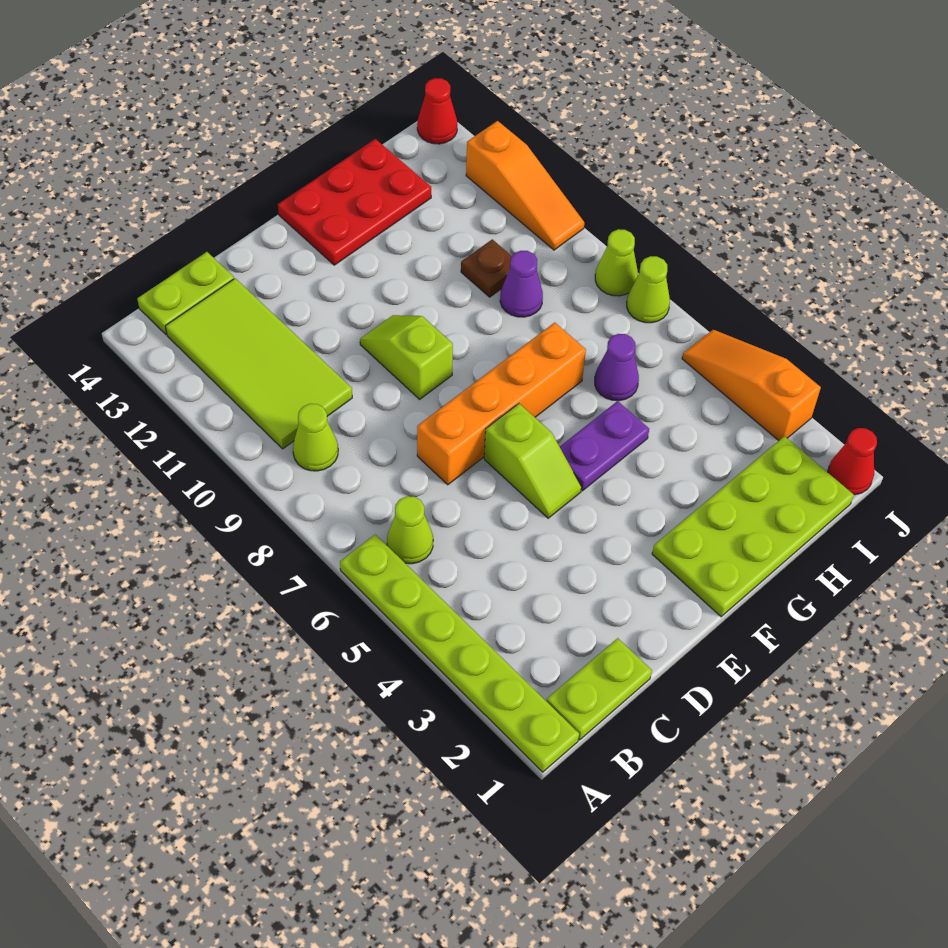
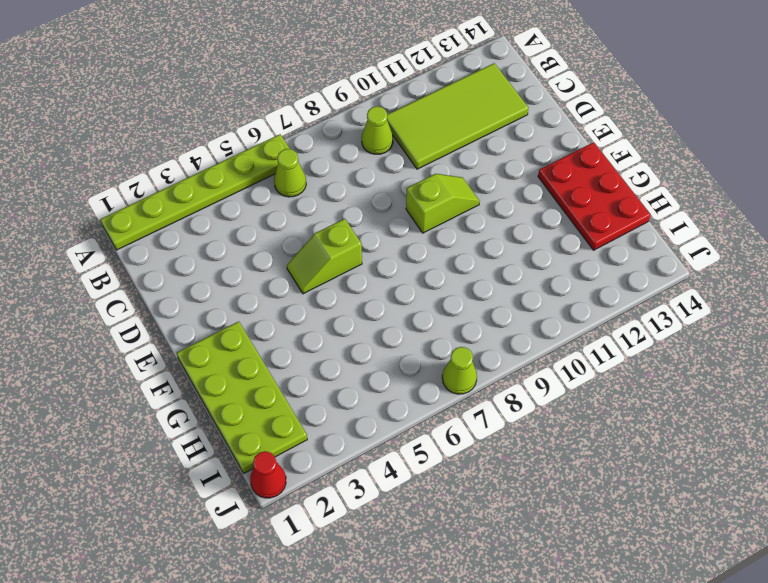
none -> lime 1x2 plate [547,638,652,740]
none -> lime 1x2 plate [137,252,234,335]
none -> orange 1x4 brick [417,323,586,485]

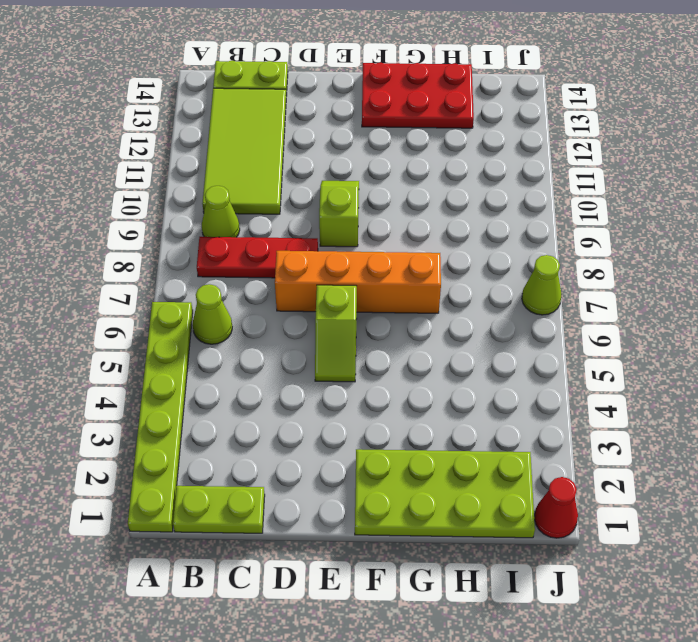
red 1x3 plate [197,237,318,278] -> none
none -> purple 1x2 plate [560,401,649,491]
none -> purple 1x1 cone [595,334,639,401]
none -> purple 1x1 cone [500,251,543,317]

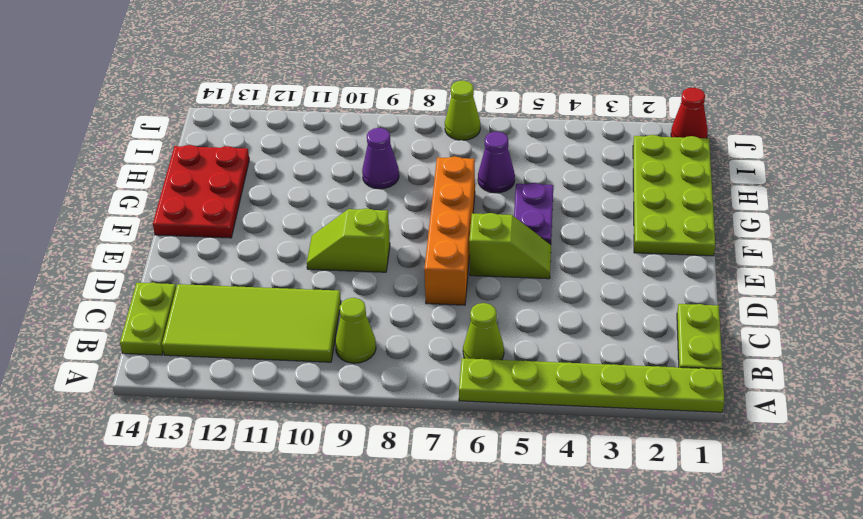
none -> brown 1x1 plate [461,239,512,297]
none -> orange 1x3 slope [682,330,821,441]
none -> lime 1x1 cone [595,229,638,296]

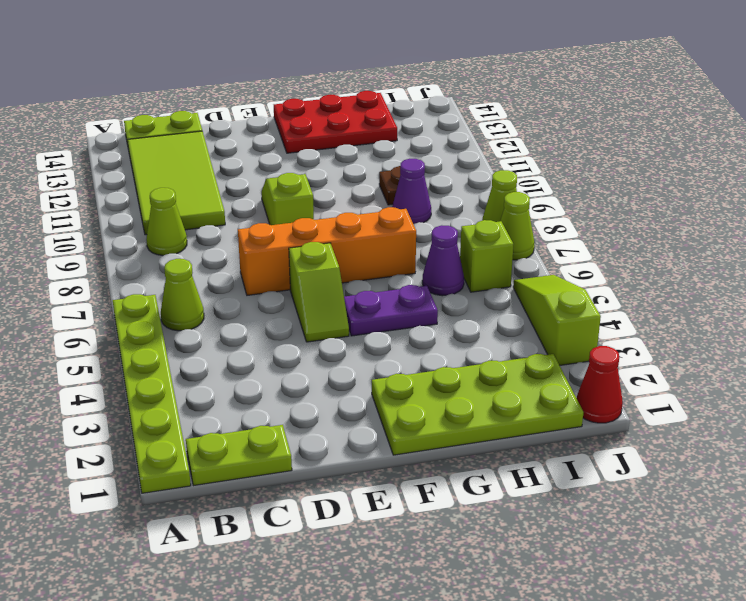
lime 1x1 brick [460,220,513,292] -> none
lime 1x3 slope [513,275,601,366] -> orange 1x3 slope [682,330,821,441]
none -> orange 1x3 slope [466,121,584,250]
none -> red 1x1 cone [417,78,457,144]

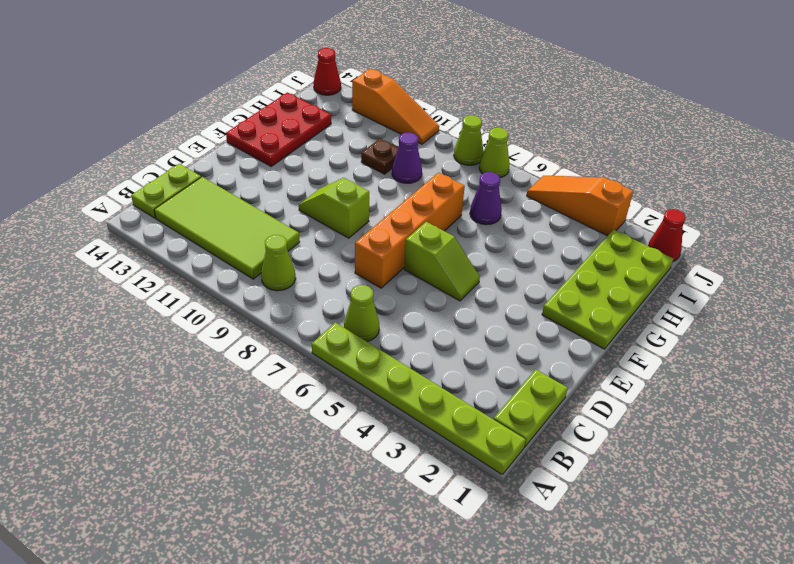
none -> purple 1x2 plate [560,401,649,491]

